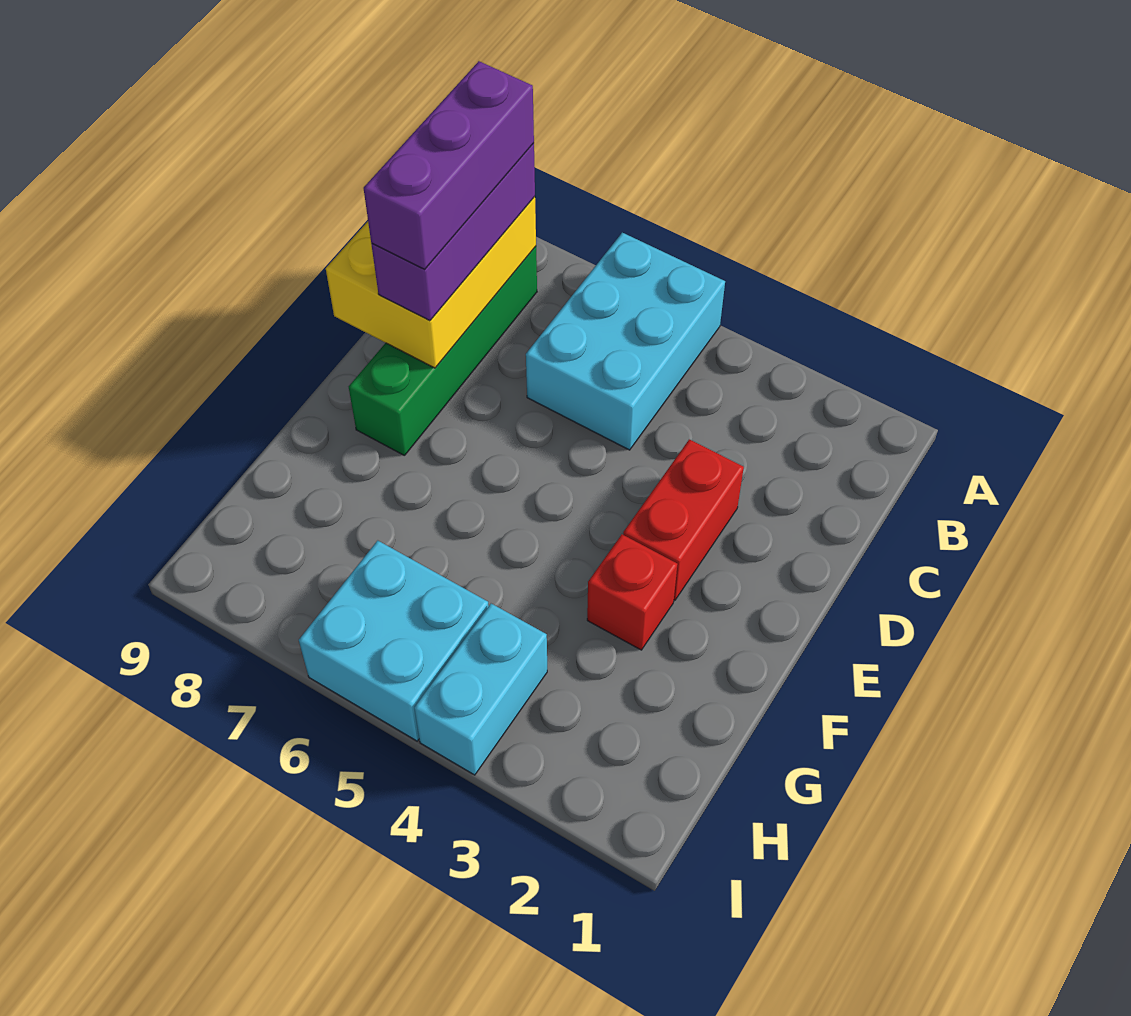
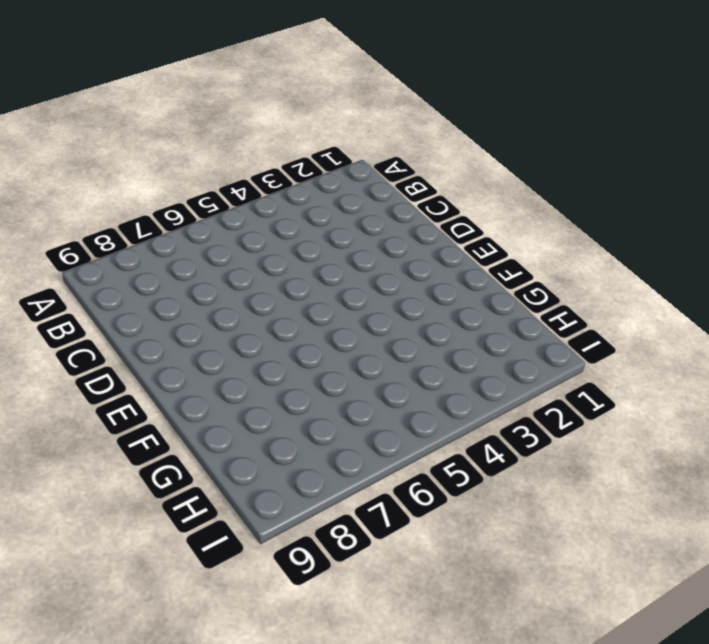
none -> cyan 2x3 brick [526,233,725,450]
none -> green 1x4 brick [349,246,537,455]

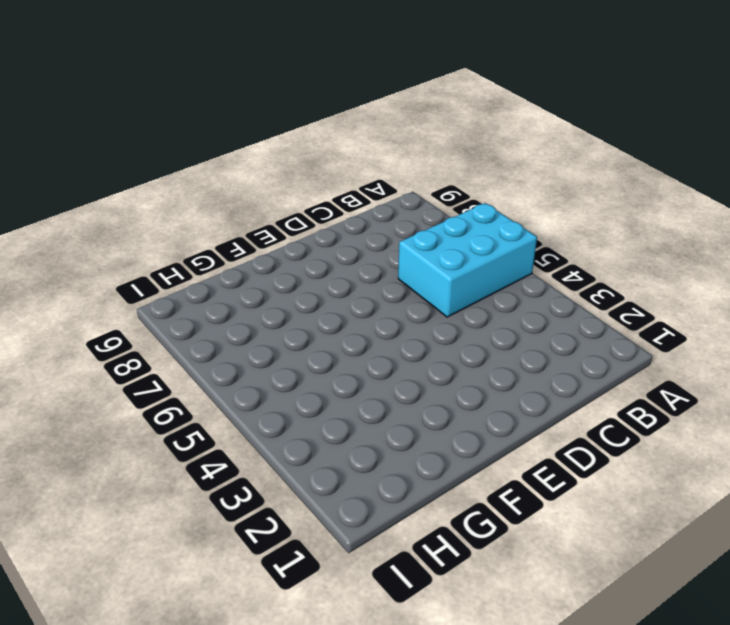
none -> green 1x4 brick [349,246,537,455]
none -> red 1x2 brick [623,439,744,600]

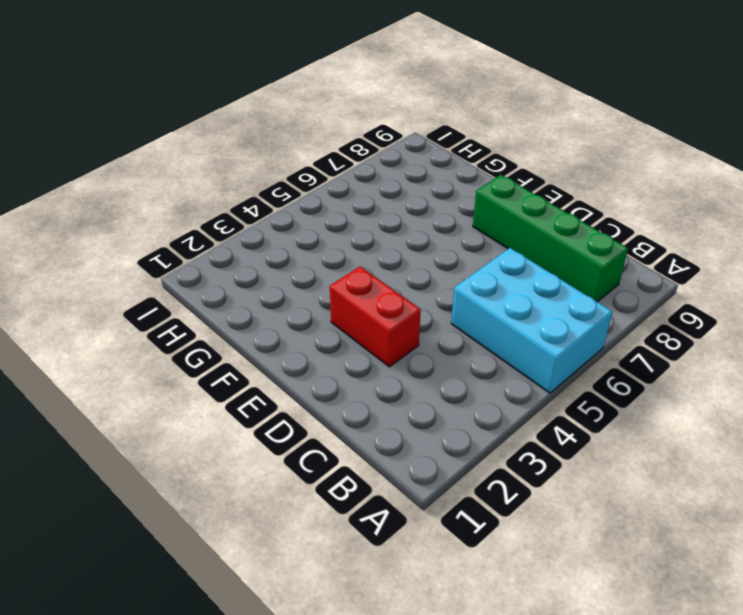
none -> red 1x1 brick [587,534,678,650]
none -> cyan 1x2 brick [414,604,547,775]

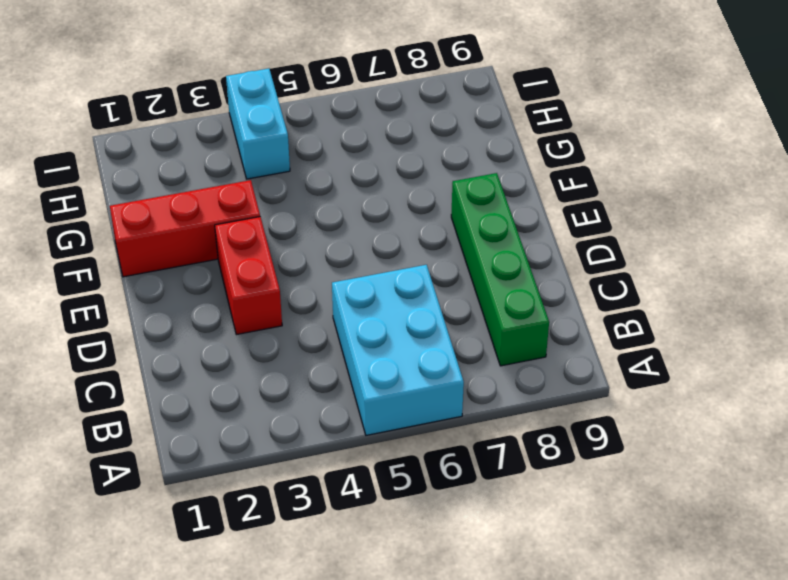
red 1x3 brick [110,180,260,277] -> red 1x1 brick [587,534,678,650]
none -> cyan 2x2 brick [299,541,489,741]
none -> yellow 2x3 brick [326,197,536,368]

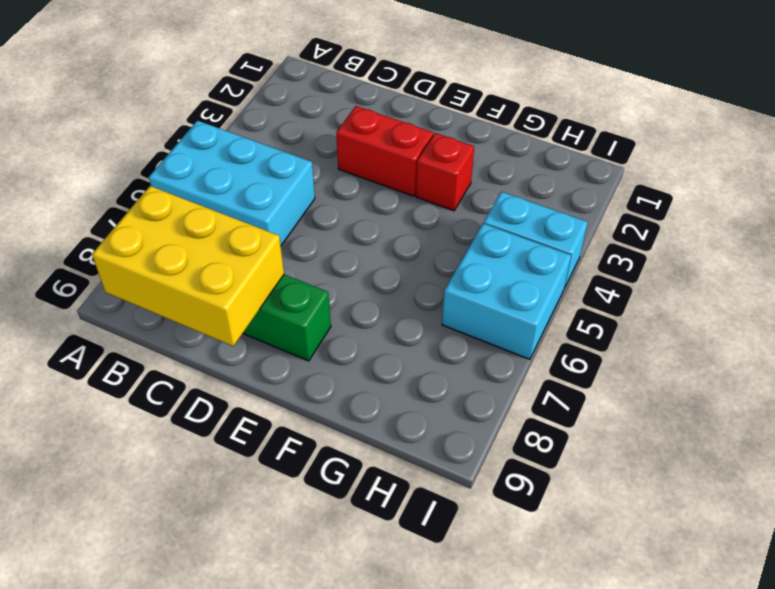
none -> purple 1x3 brick [371,143,535,321]
none -> purple 1x3 brick [364,61,534,269]

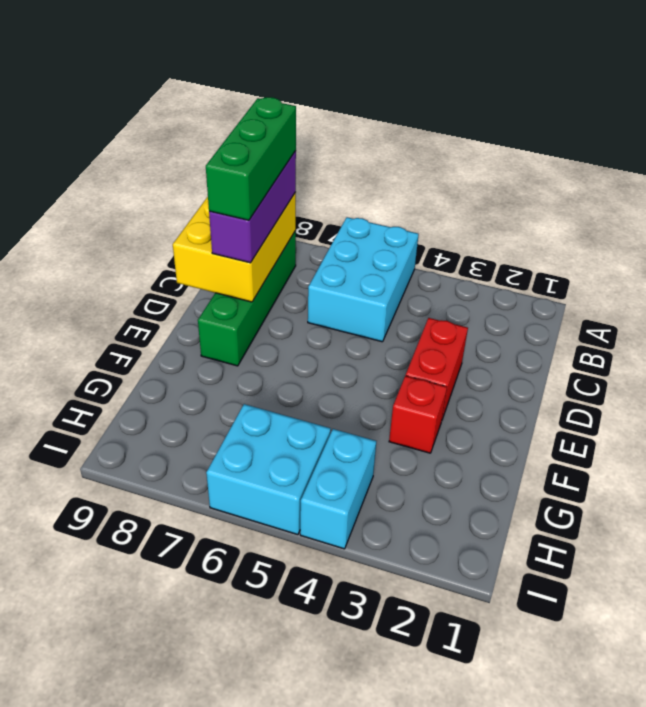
green 1x3 brick [206,97,296,220] -> purple 1x3 brick [364,61,534,269]

